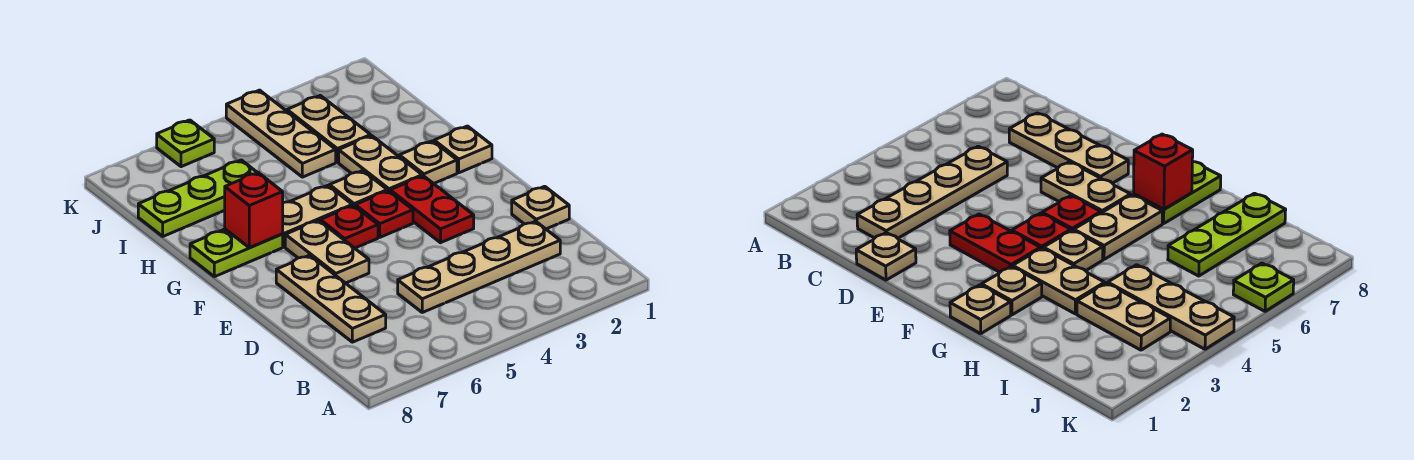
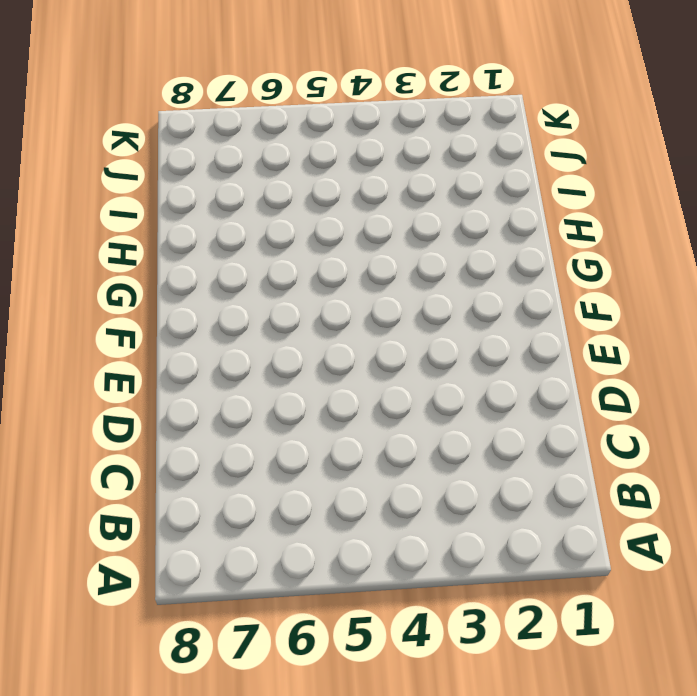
none -> tan 1x4 plate [398,221,560,312]
none -> tan 1x3 plate [276,255,386,342]
none -> tan 1x1 plate [512,186,569,229]

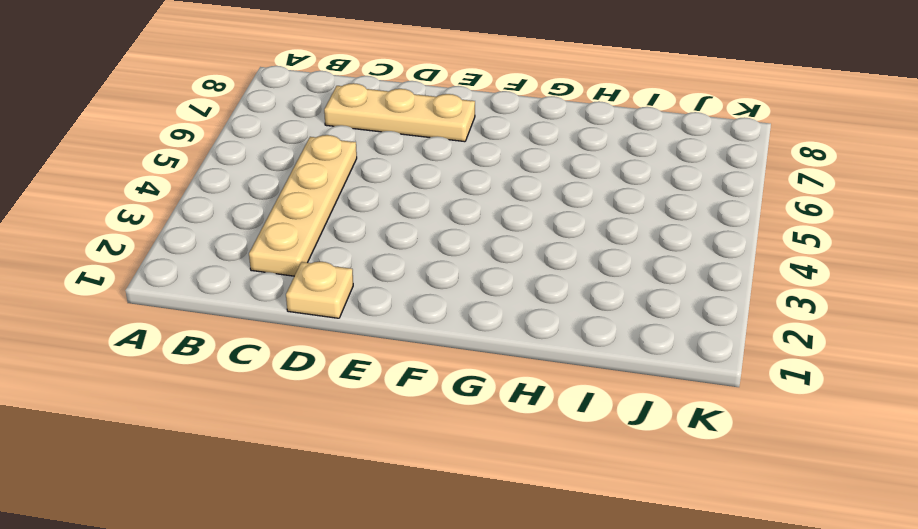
none -> red 1x2 plate [390,176,474,243]
none -> tan 1x2 plate [285,220,369,283]
none -> red 1x1 plate [355,191,413,237]

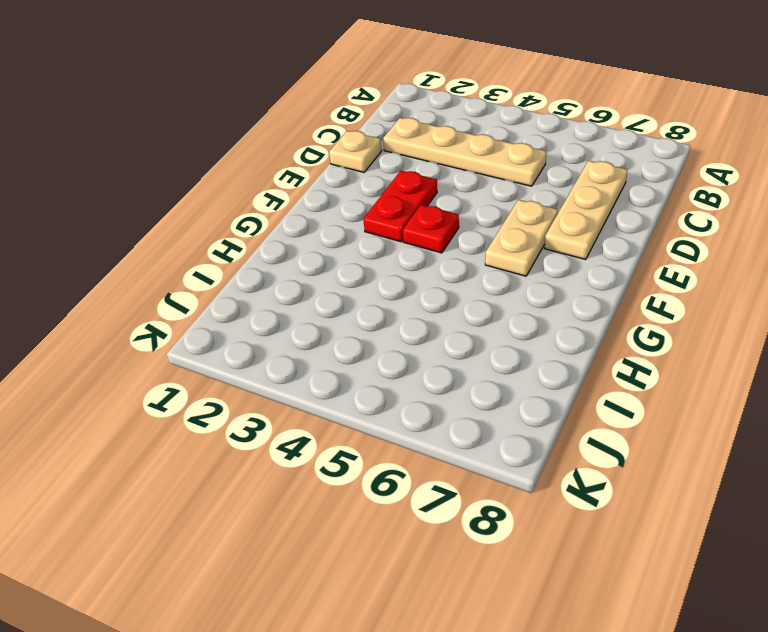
none -> red 1x1 plate [320,206,378,248]
none -> tan 1x1 plate [434,126,492,173]
none -> tan 1x1 plate [399,141,457,184]

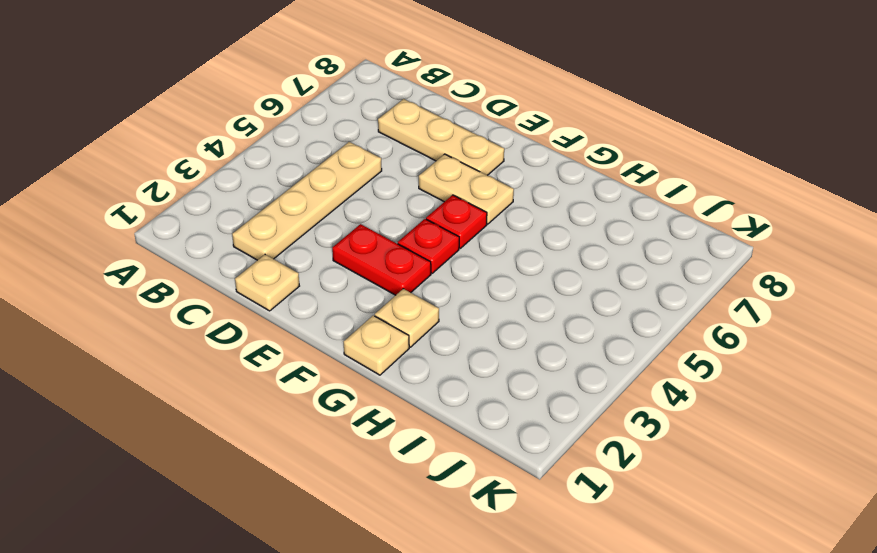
none -> tan 1x2 plate [339,136,422,191]
none -> tan 1x1 plate [329,171,387,206]
none -> tan 1x2 plate [283,185,352,247]

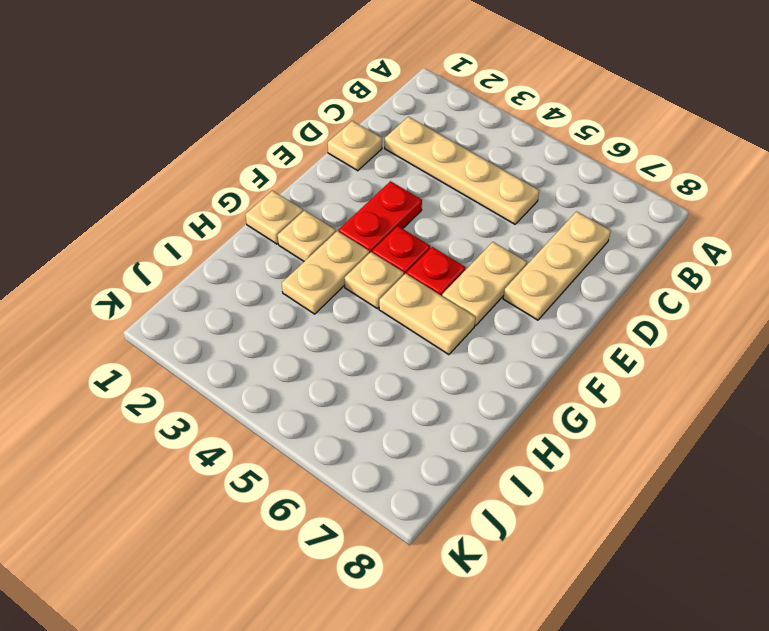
none -> lime 1x2 plate [190,229,283,277]
none -> tan 1x2 plate [287,96,371,162]
none -> tan 1x3 plate [226,90,336,177]

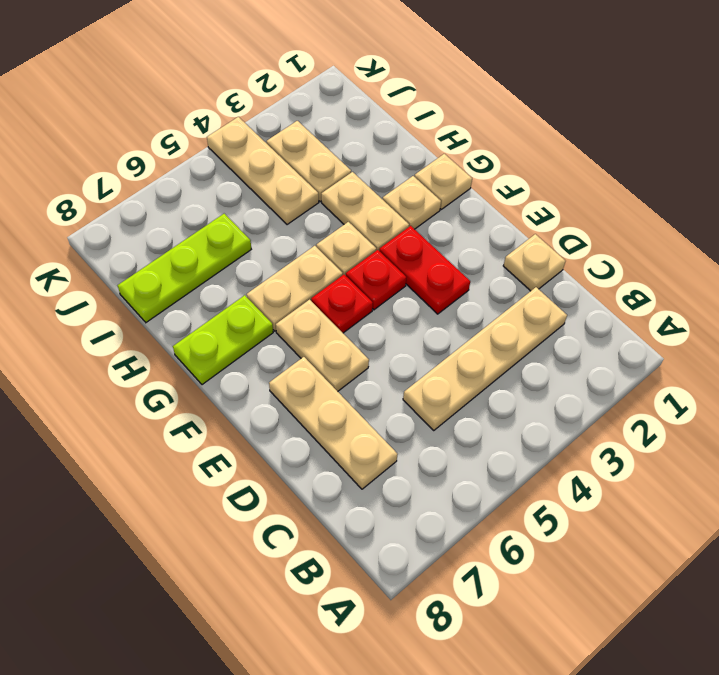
none -> lime 1x1 plate [157,120,214,167]
none -> red 1x1 brick [225,173,283,248]

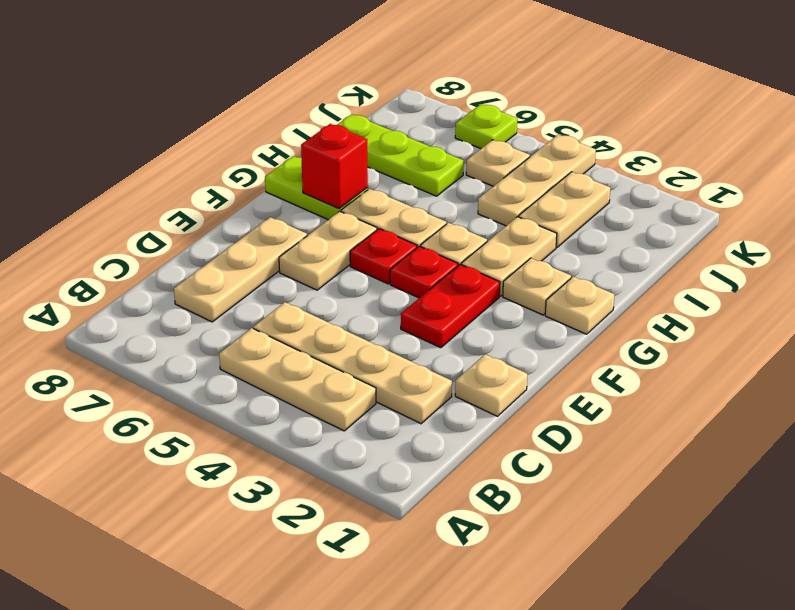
tan 1x3 plate [219,328,376,431] -> none
tan 1x1 plate [466,140,530,186] -> none

